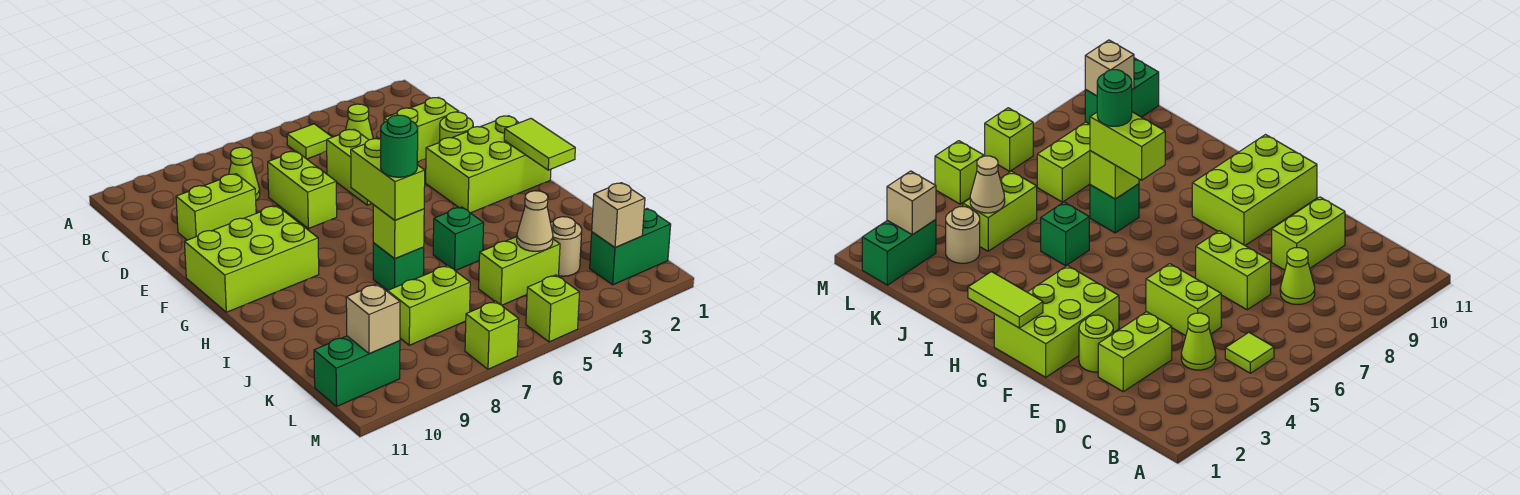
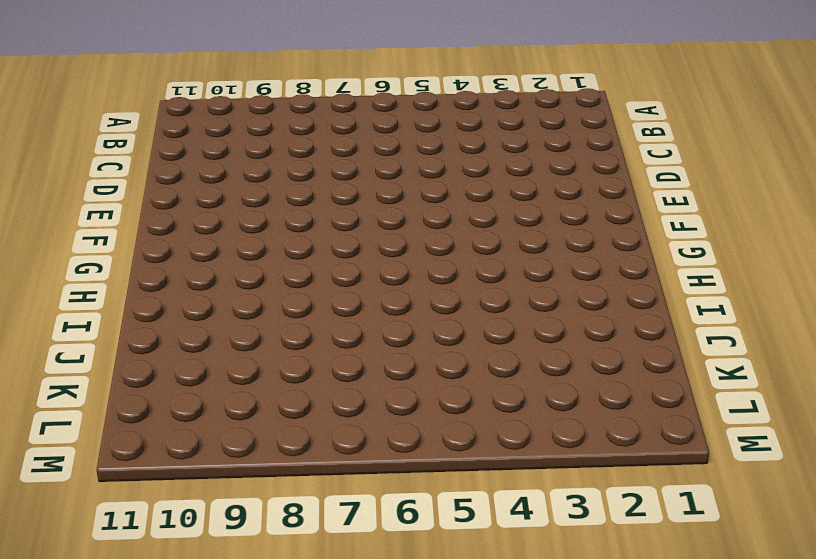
none -> lime 1x1 tile [287,124,332,159]
none -> lime 1x1 cone [346,104,373,140]
none -> lime 1x1 cone [229,147,260,200]

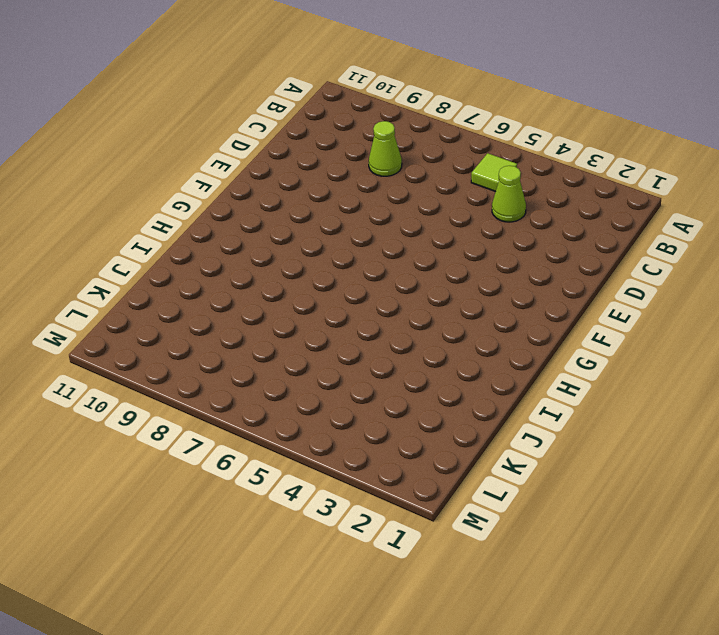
none -> lime 1x2 brick [384,97,459,162]
none -> lime 1x2 brick [327,129,372,205]
none -> lime 1x2 brick [268,151,337,229]

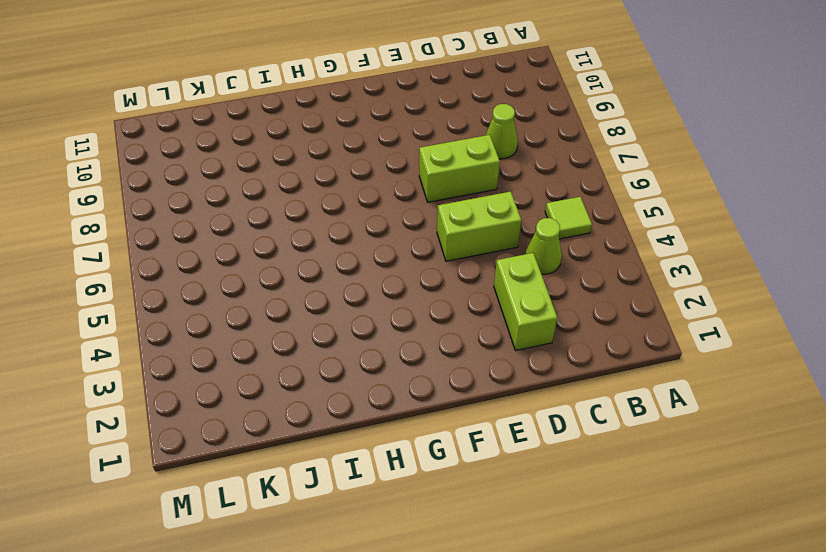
none -> lime 1x2 brick [176,174,256,240]
none -> lime 1x1 round brick [439,112,473,142]
none -> lime 2x3 brick [426,116,551,213]

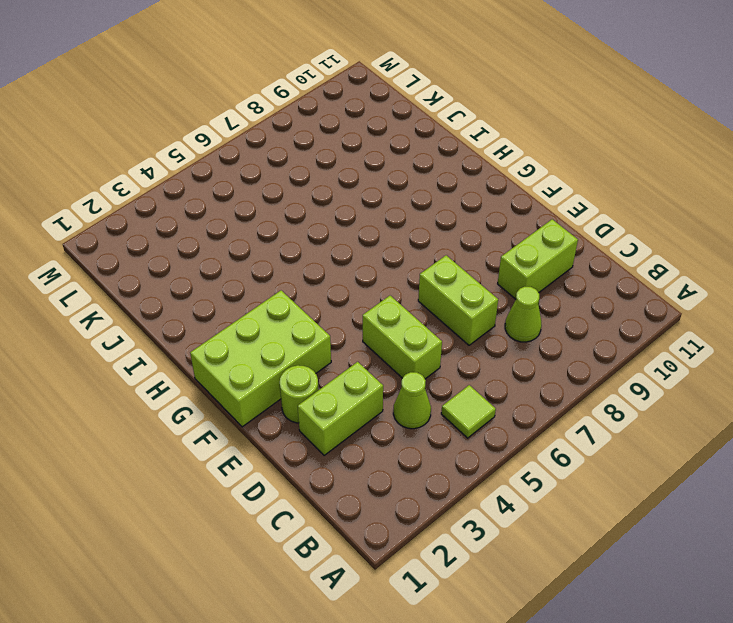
none -> lime 2x3 brick [184,206,319,312]
none -> green 1x1 brick [433,207,484,271]
none -> green 1x1 brick [373,243,424,291]

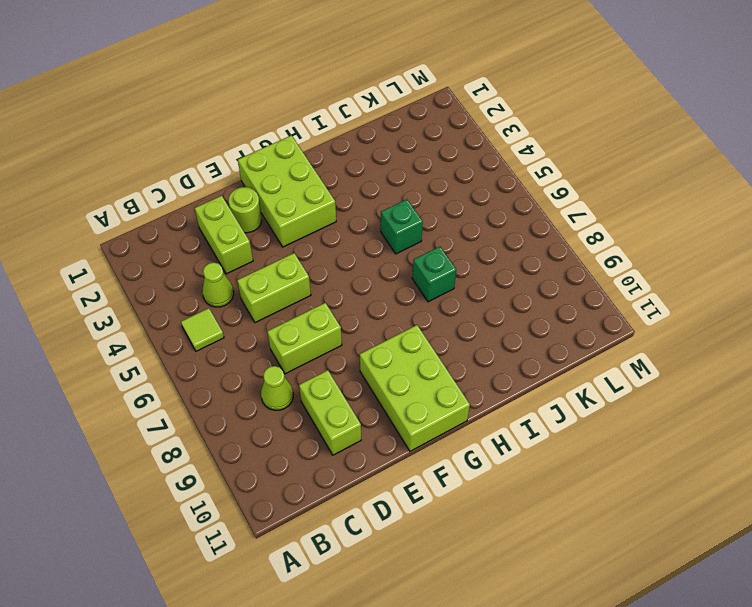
none -> tan 1x1 round brick [551,217,582,276]
none -> lime 1x2 brick [479,237,560,305]
none -> lime 1x2 brick [388,265,470,345]

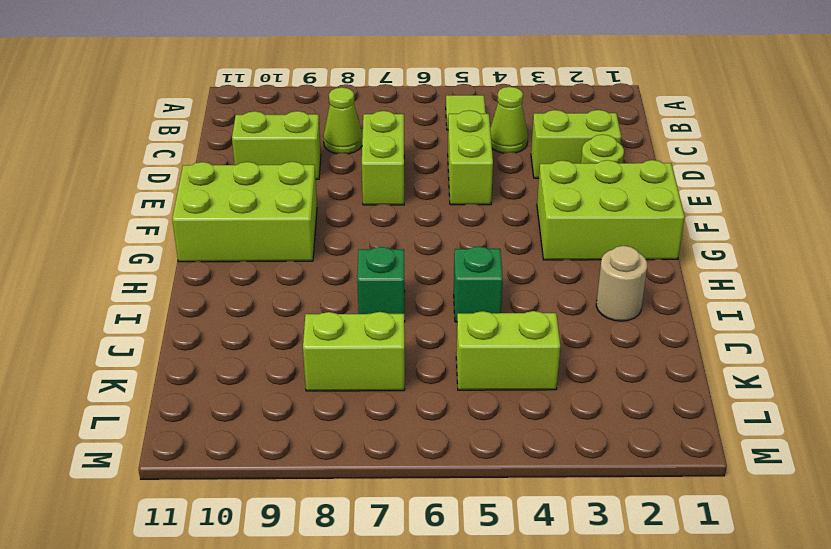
tan 1x1 round brick [596,246,647,321] -> tan 1x1 round brick moved to [551,217,582,276]
none -> green 1x2 brick [590,209,671,285]
none -> green 1x2 brick [314,336,400,406]
none -> lime 1x1 brick [526,275,580,342]

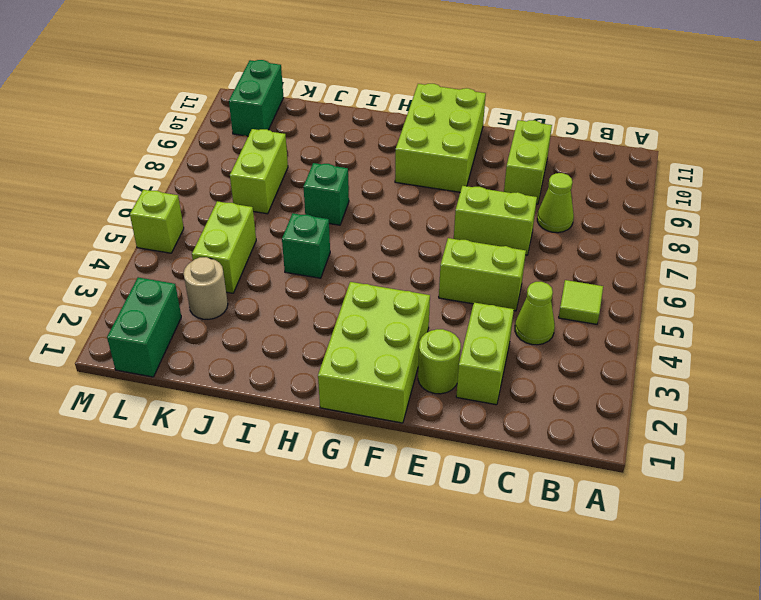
none -> lime 1x1 brick [465,301,519,369]
none -> lime 1x2 tile [504,119,575,170]
none -> lime 1x1 brick [373,205,424,259]

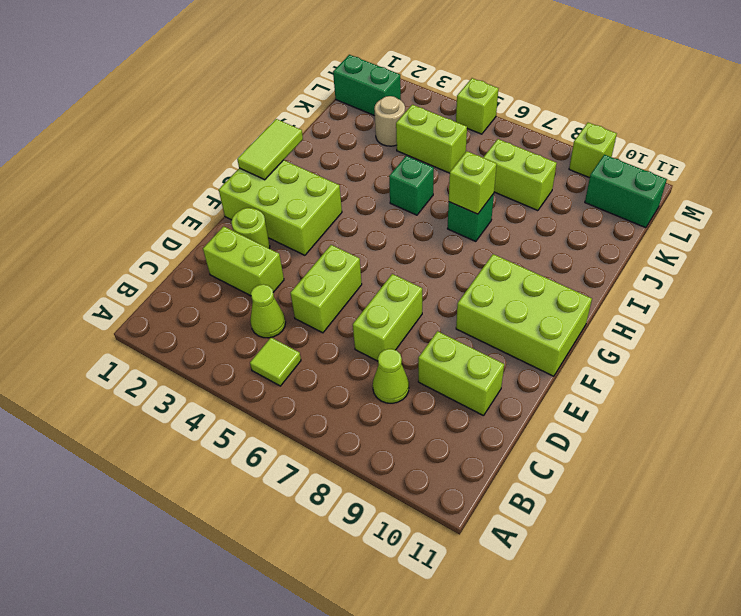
lime 1x1 brick [569,123,617,178] -> lime 1x1 brick moved to [465,301,519,369]
none -> tan 1x1 cone [517,191,553,251]
none -> tan 1x1 brick [592,183,645,248]
none -> tan 1x1 brick [346,284,400,354]

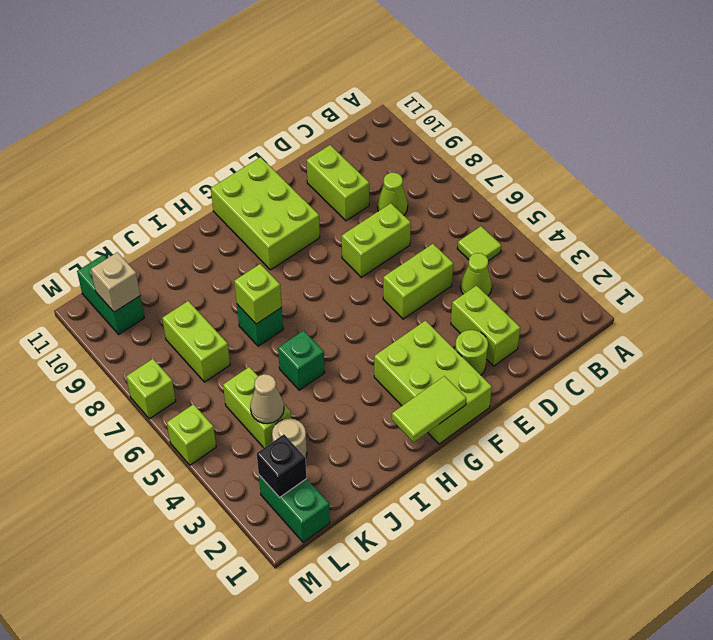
black 1x1 brick [257,434,307,498] -> tan 1x1 brick [592,183,645,248]
none -> lime 1x2 brick [351,138,425,220]
none -> green 1x1 round brick [381,115,418,177]

